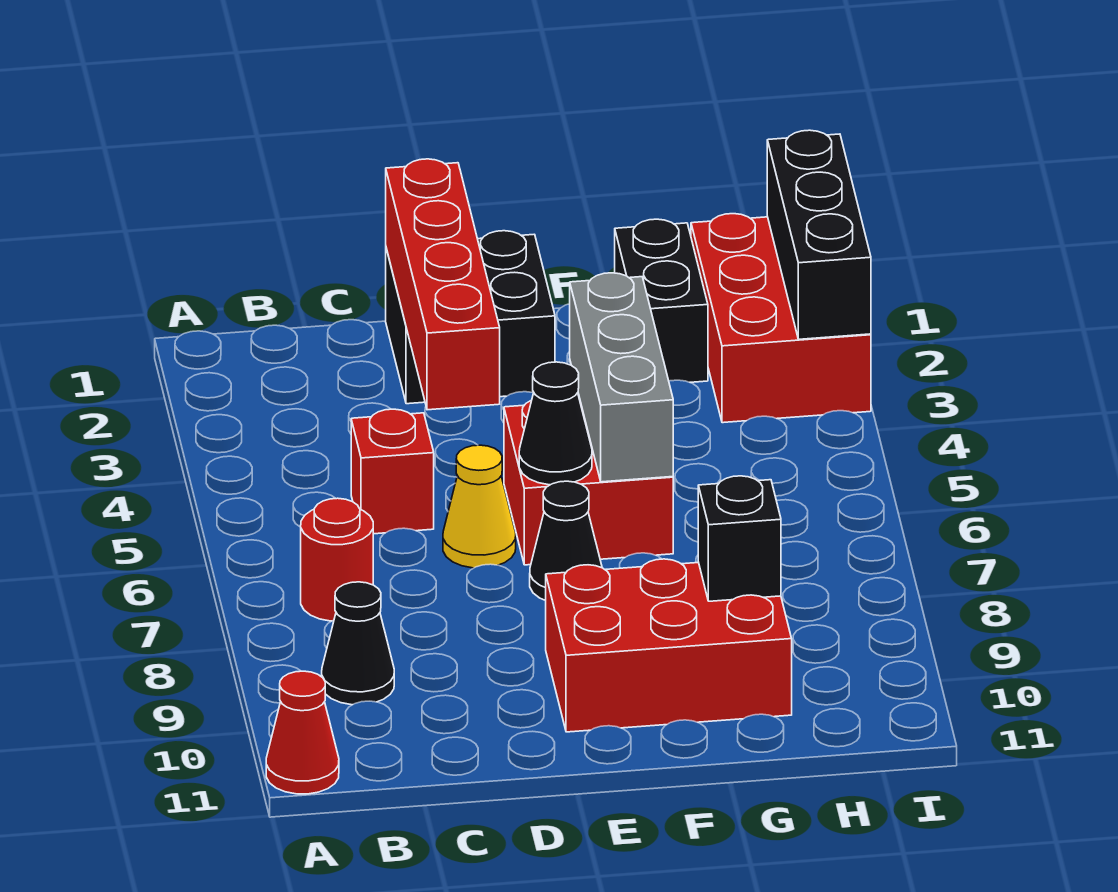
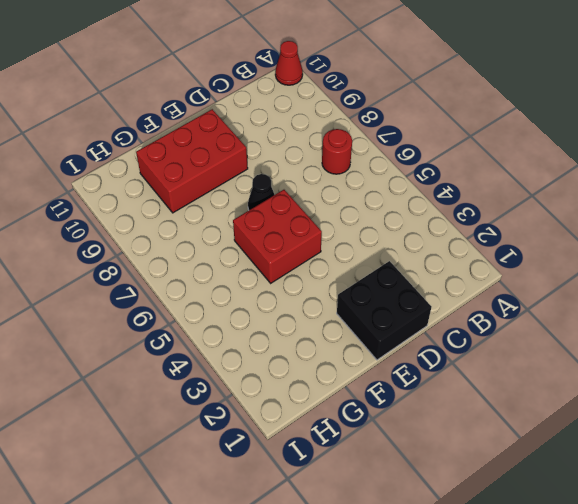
none -> black 1x1 cone [322,582,394,705]
none -> red 1x1 brick [351,409,434,534]
none -> yellow 1x1 cone [443,445,516,568]

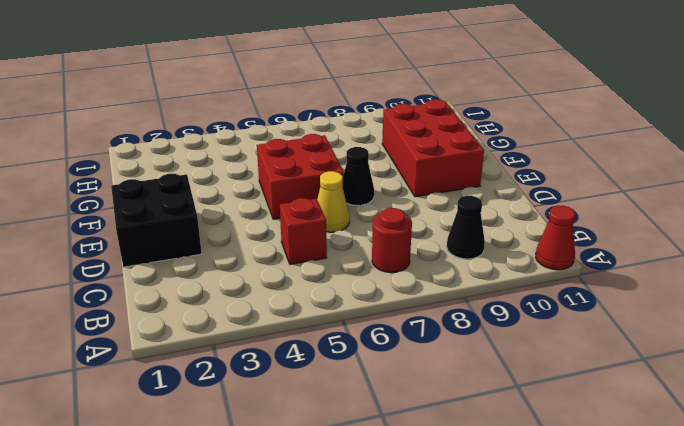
none -> black 1x2 brick [615,219,708,382]
none -> red 2x3 brick [691,214,871,423]
none -> red 1x4 brick [386,159,500,410]

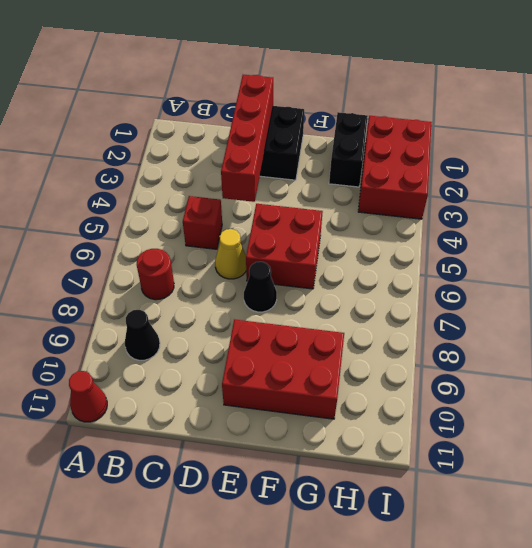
none -> black 1x1 cone [519,362,592,485]
none -> grey 1x3 brick [570,273,673,482]
none -> black 1x1 brick [698,476,781,601]

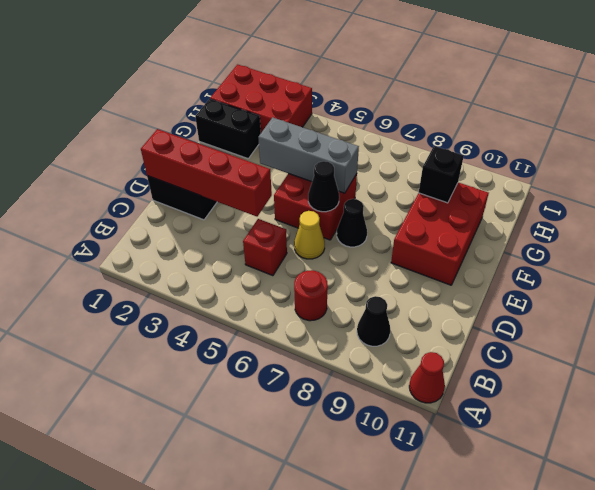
none -> black 1x3 brick [767,130,871,339]

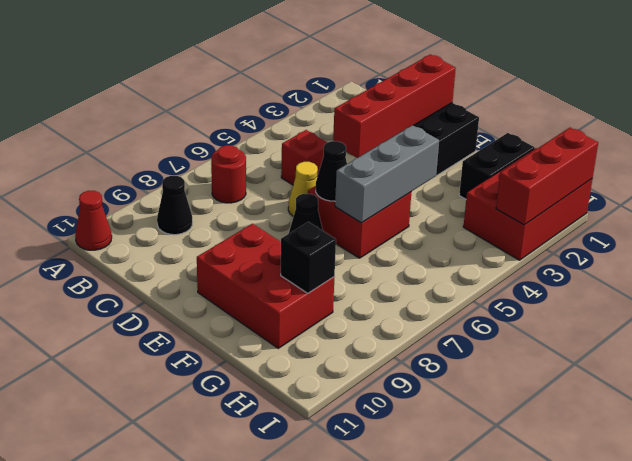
red 1x3 brick [496,128,598,225] -> black 1x3 brick [767,130,871,339]

